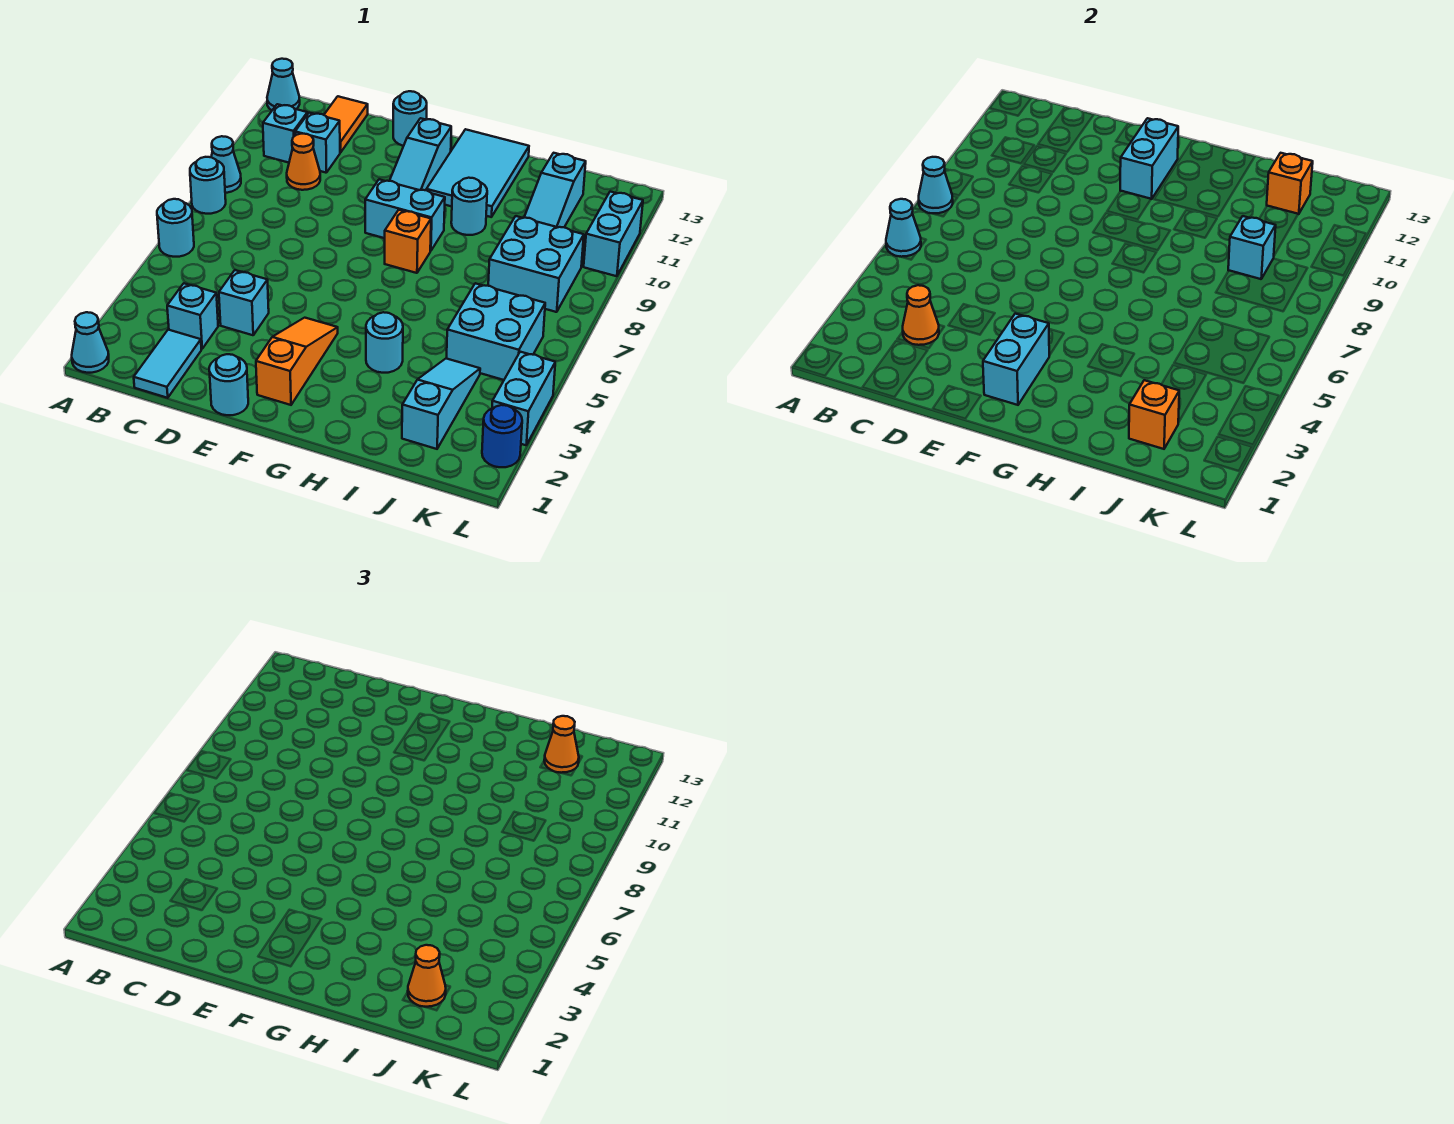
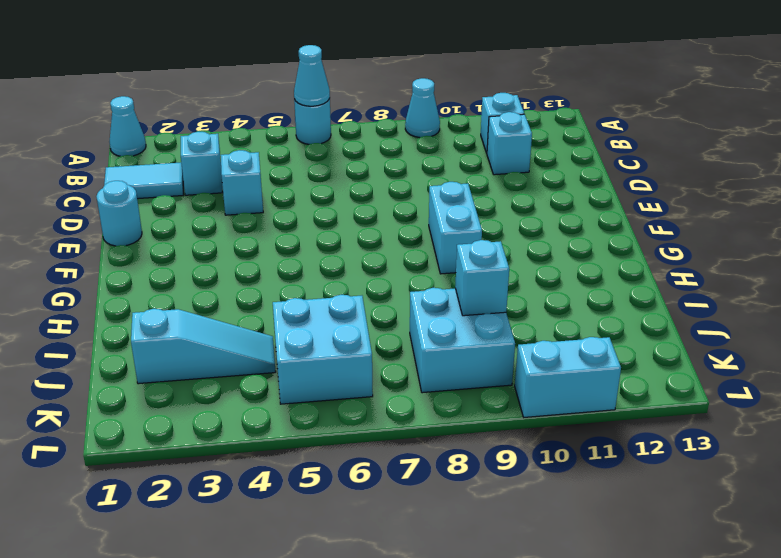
none -> cyan 1x1 round brick [190,157,226,214]
none -> cyan 1x1 cone [267,59,300,110]
none -> orange 1x1 cone [287,134,320,190]
none -> orange 1x2 tile [324,96,368,153]

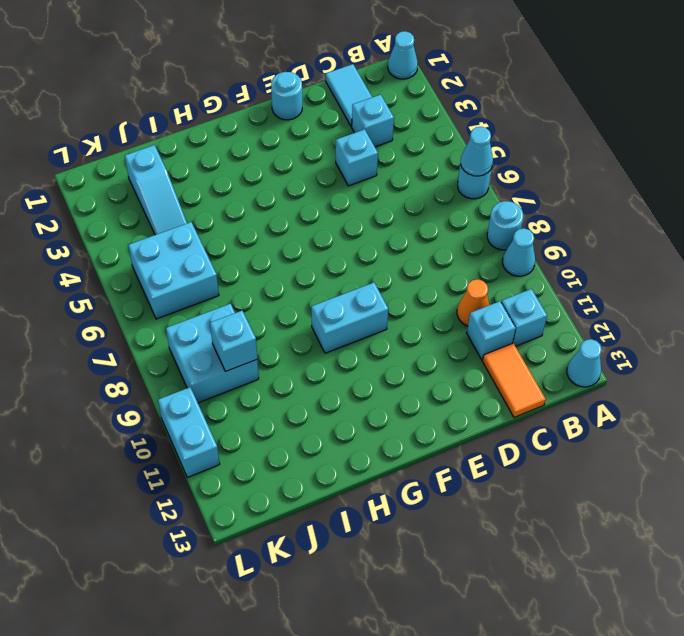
none -> cyan 1x1 round brick [393,91,427,146]
none -> orange 1x3 slope [256,318,338,405]
none -> cyan 1x3 slope [390,118,451,190]
none -> orange 1x1 brick [385,210,431,273]

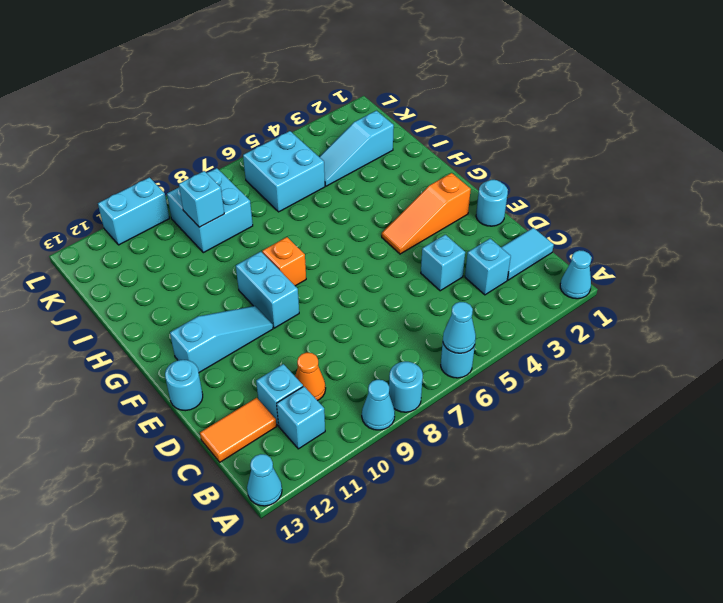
none -> cyan 2x3 tile [426,129,529,217]
none -> cyan 1x1 round brick [366,312,403,373]
none -> cyan 1x1 round brick [451,178,487,235]
none -> cyan 1x3 slope [524,153,586,227]

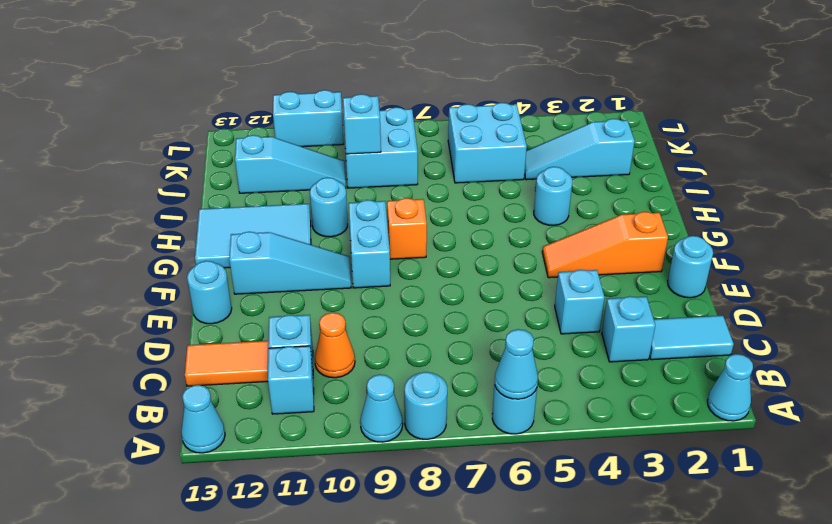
none -> blue 1x1 round brick [482,405,522,467]
none -> cyan 1x2 brick [492,352,555,445]
none -> cyan 1x1 cone [919,157,953,213]
none -> orange 1x1 cone [903,285,939,345]

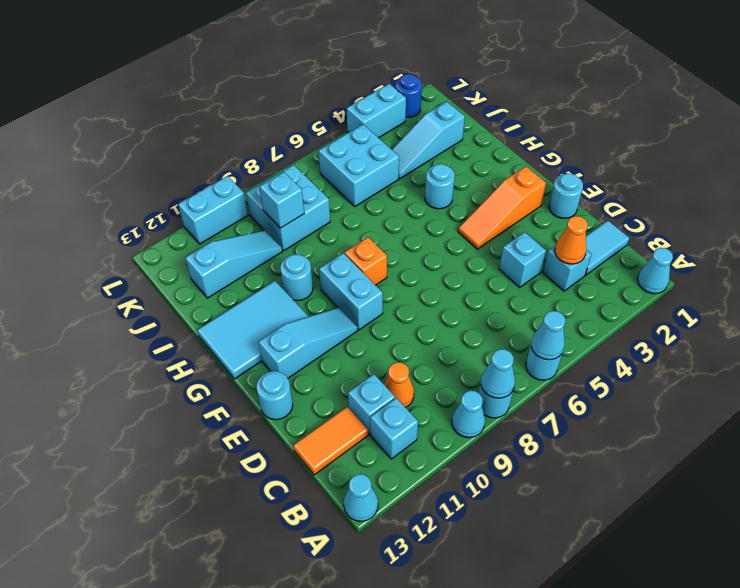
none -> cyan 1x2 brick [983,314,1050,405]
none -> cyan 1x2 brick [1120,118,1178,199]
none -> orange 1x1 brick [1129,380,1179,449]
none -> orange 1x1 brick [1267,153,1313,214]

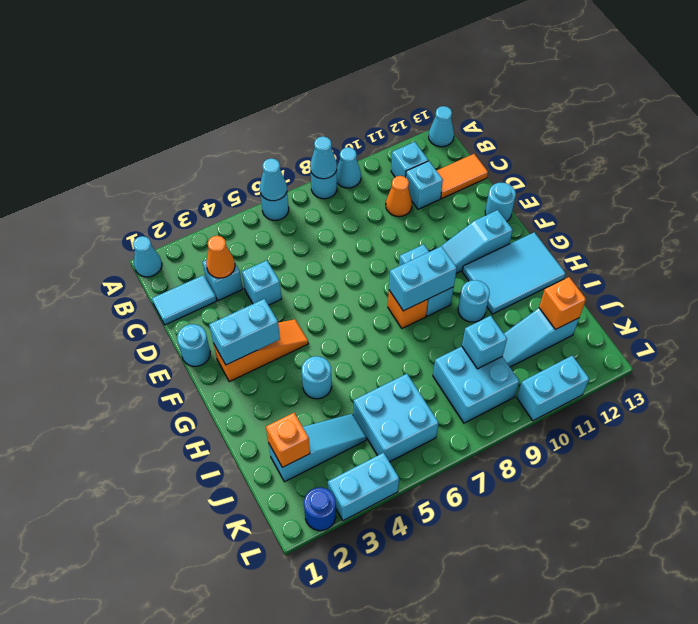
cyan 1x2 brick [389,246,457,311] -> cyan 1x2 brick moved to [1120,118,1178,199]
none -> orange 1x1 cone [408,945,446,1007]
none -> orange 1x1 cone [544,716,579,773]

